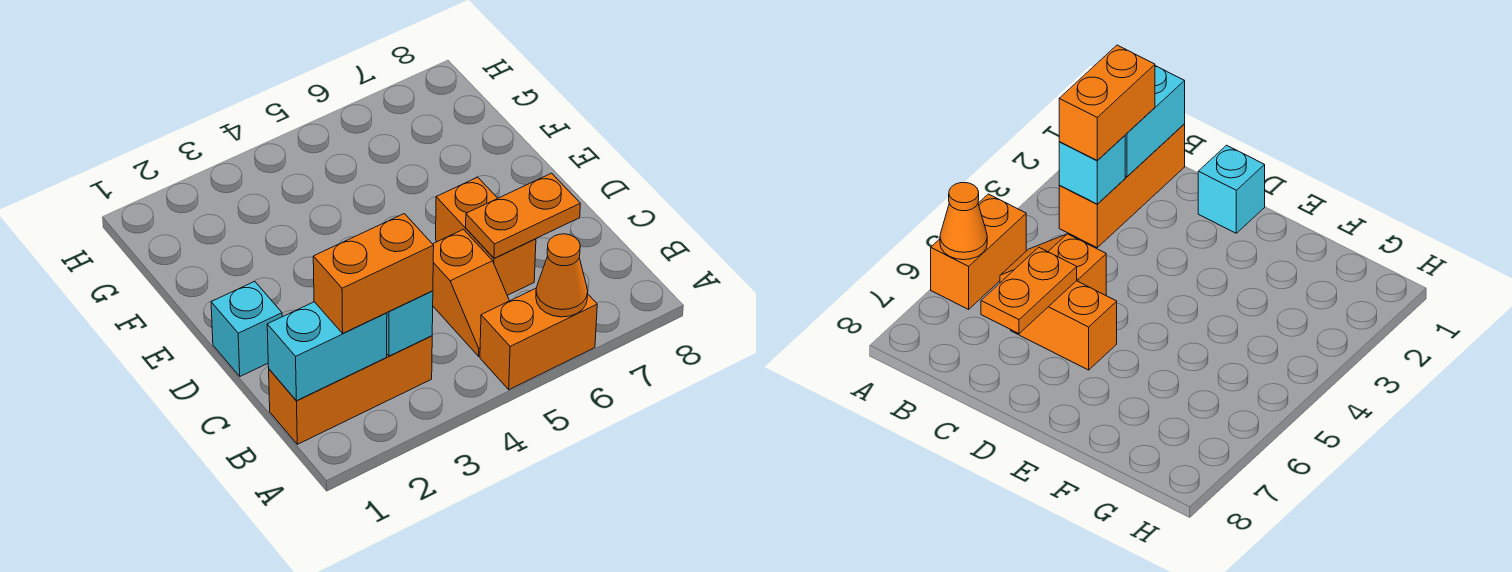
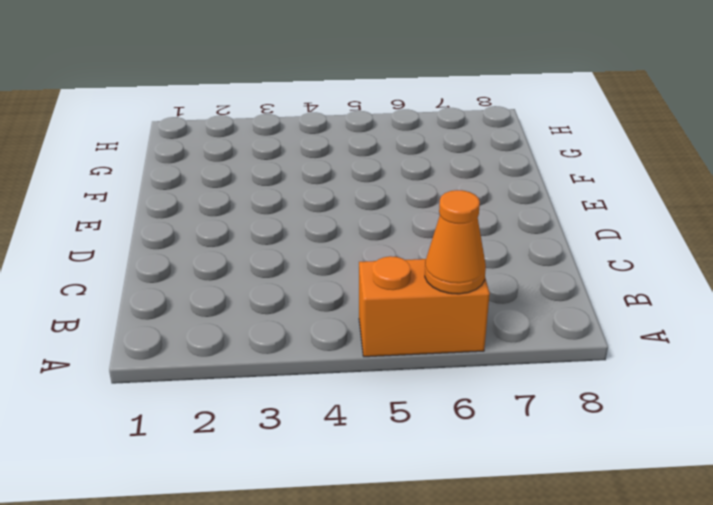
none -> orange 1x3 brick [269,336,432,444]
none -> orange 1x2 slope [433,229,509,356]

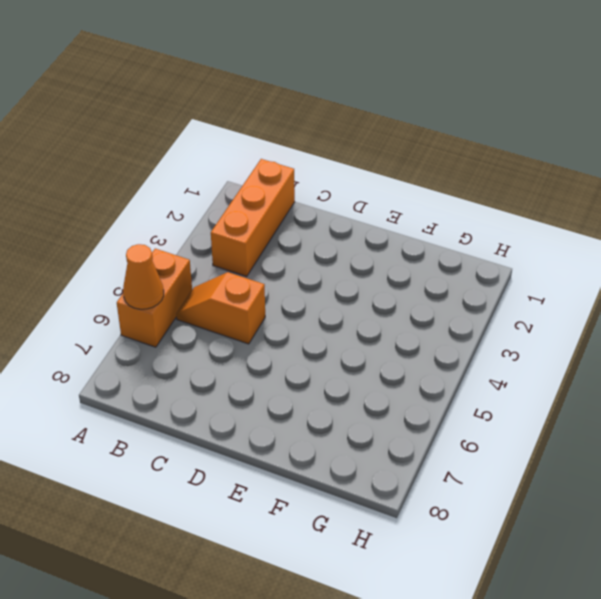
none -> orange 1x2 brick [436,177,536,295]
none -> cyan 1x1 brick [211,281,282,376]

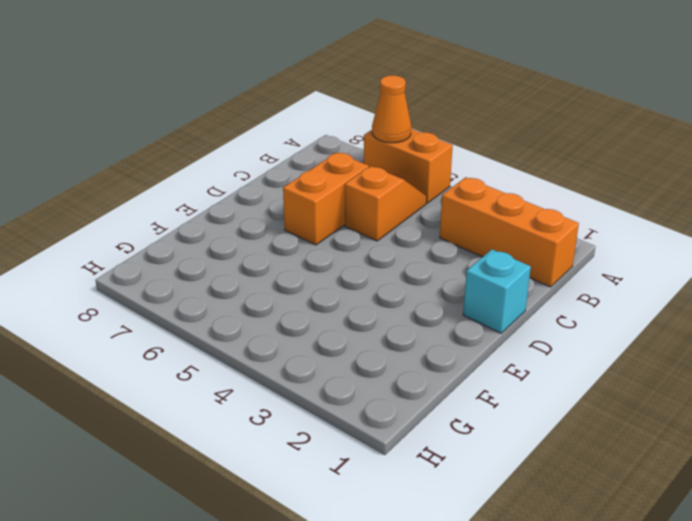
none -> cyan 1x2 brick [267,302,387,401]
none -> cyan 1x1 brick [387,291,433,356]

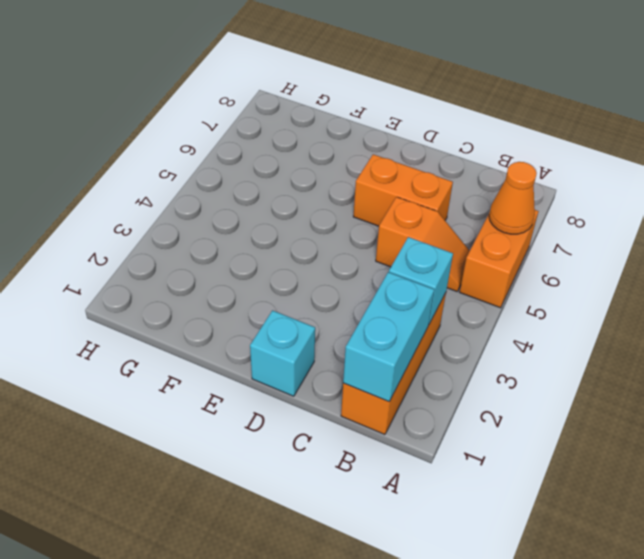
none -> orange 1x2 plate [466,173,580,258]
none -> orange 1x2 brick [313,214,434,333]

